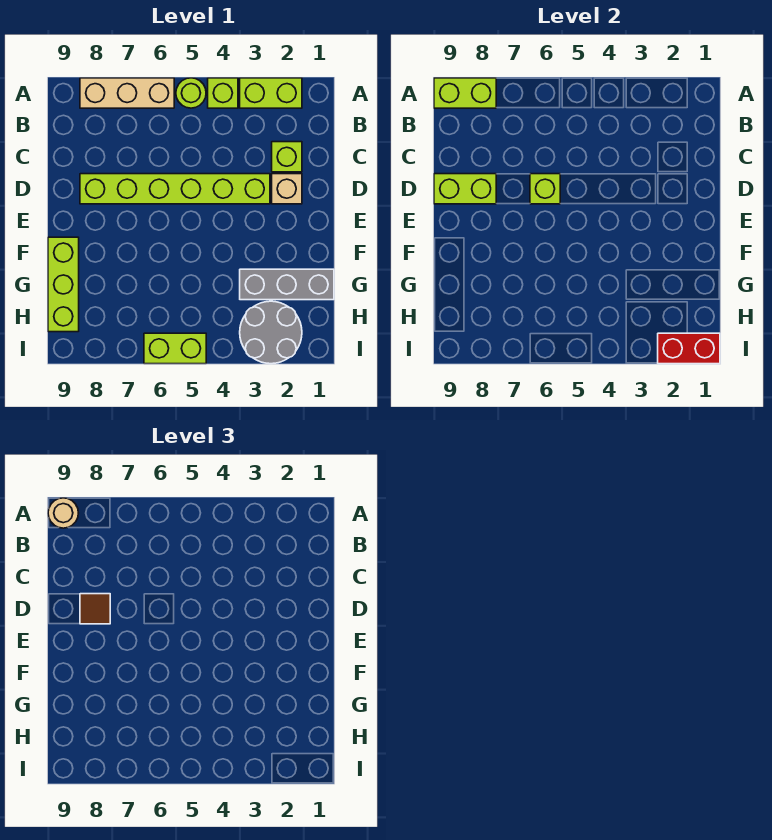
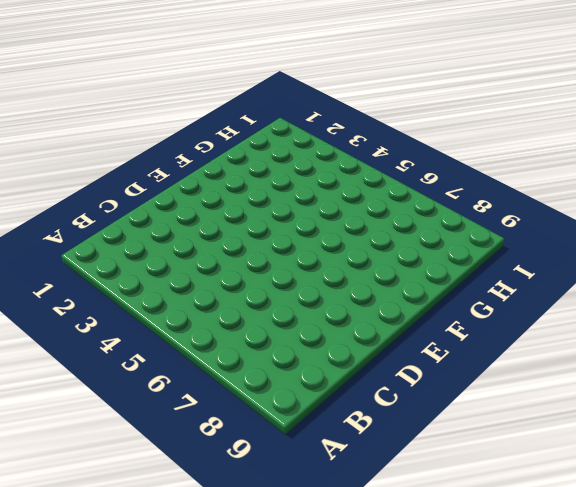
none -> lime 1x2 brick [240,78,302,108]
none -> lime 1x1 brick [208,78,238,108]
none -> lime 1x1 round brick [176,78,206,108]

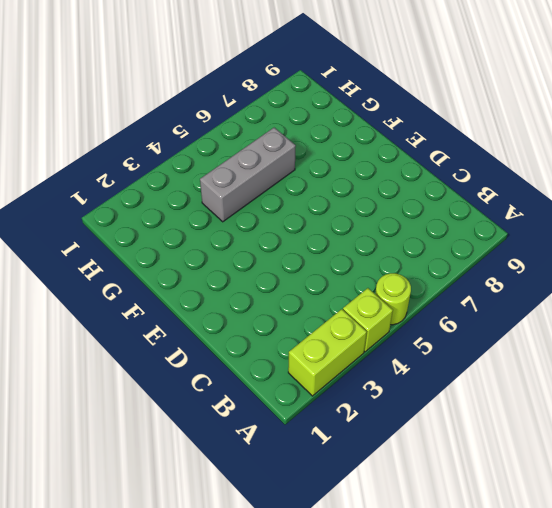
grey 1x3 brick [200,128,296,222] -> grey 1x3 brick moved to [240,269,334,300]
none -> tan 1x3 brick [80,78,174,108]
none -> lime 1x1 brick [272,142,302,172]
none -> tan 1x1 brick [272,174,302,204]

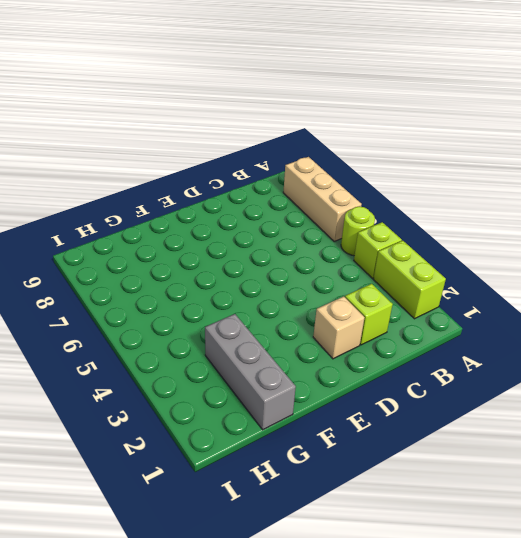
none -> lime 1x6 brick [80,174,270,204]
none -> lime 1x3 brick [48,237,79,332]
none -> grey 2x2 round brick [240,301,302,364]

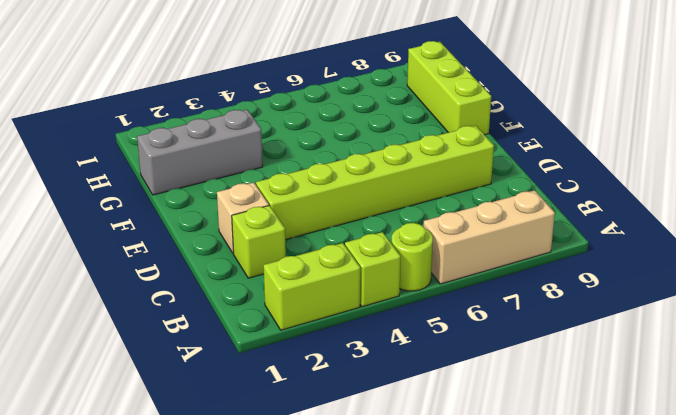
none -> grey 2x2 round brick [240,301,302,364]
none -> lime 1x2 brick [144,333,206,364]
none -> lime 1x2 brick [434,78,496,108]

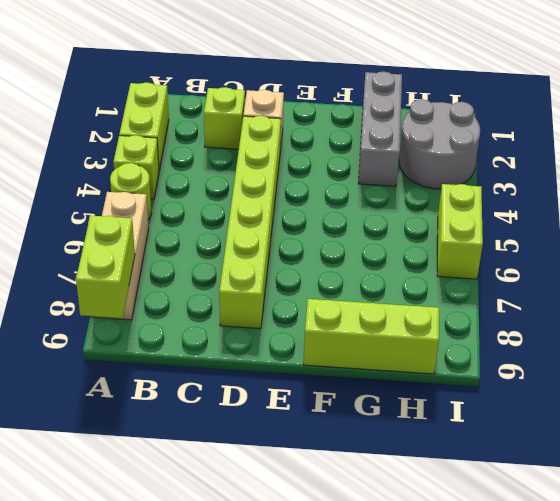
none -> lime 1x1 brick [530,174,560,204]
none -> lime 1x2 brick [434,174,496,204]
none -> red 1x2 brick [658,333,720,364]

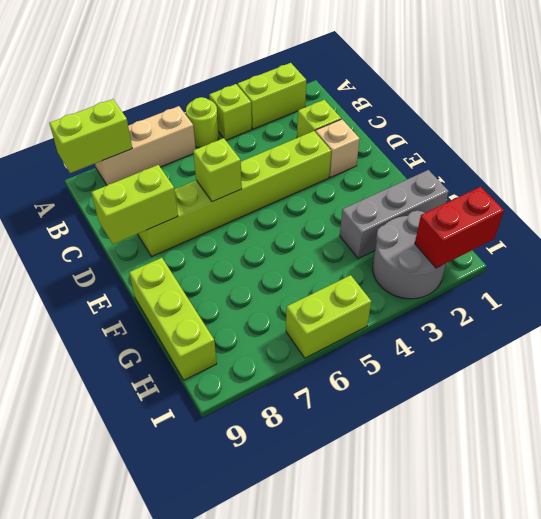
none -> tan 1x1 round brick [48,498,78,528]
none -> brown 1x1 tile [80,594,110,624]

